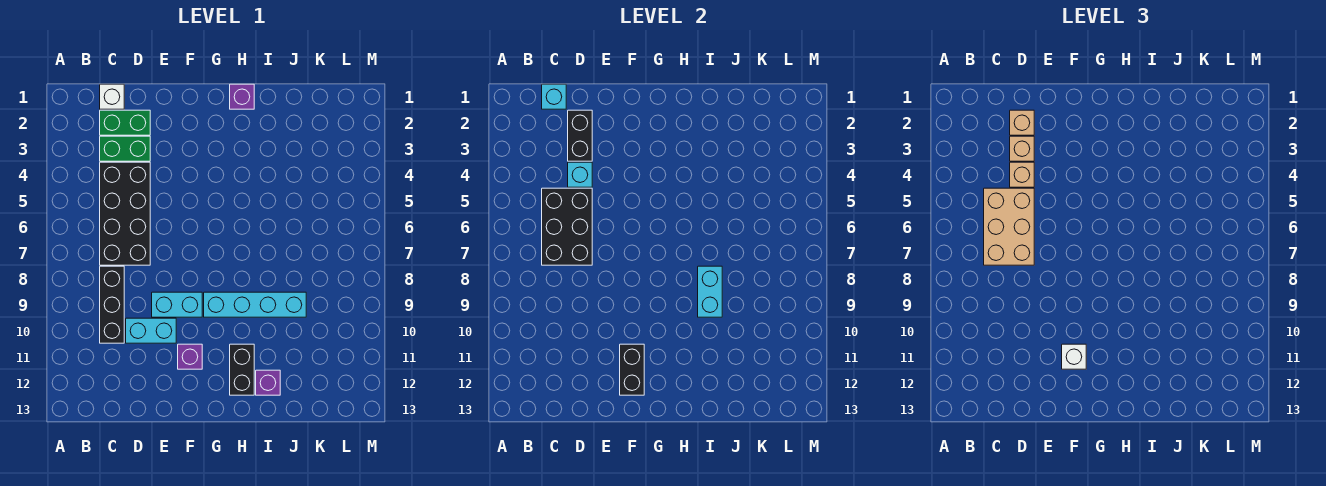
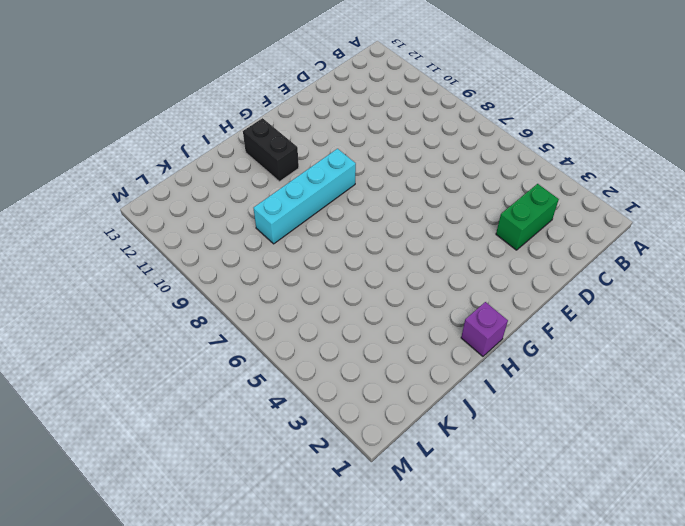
none -> white 1x1 brick [100,84,124,109]
none -> green 1x2 brick [100,110,150,135]
none -> black 2x4 brick [100,162,150,265]

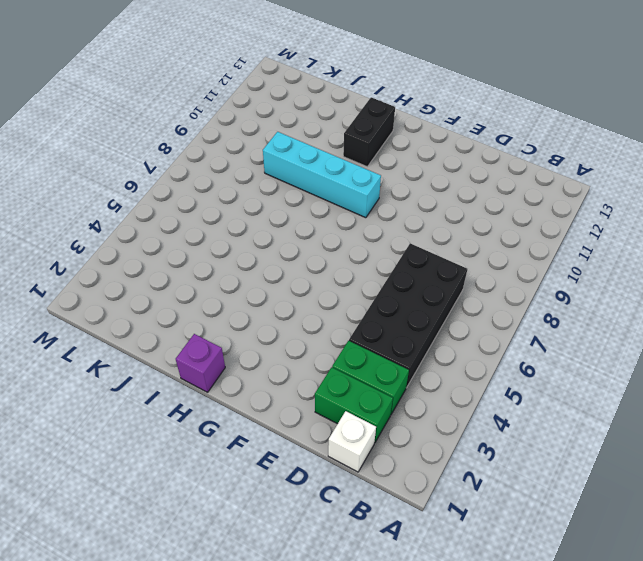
none -> black 1x3 brick [100,266,124,343]
none -> cyan 1x2 brick [126,318,176,343]
none -> cyan 1x2 brick [152,292,202,317]

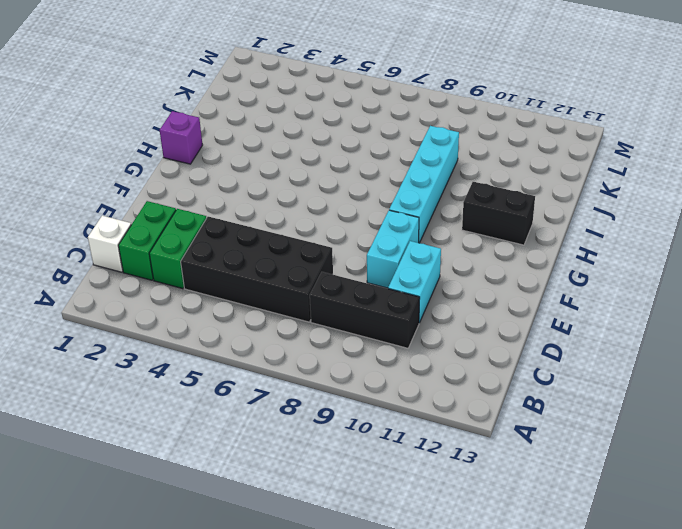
none -> purple 1x1 brick [178,344,202,369]
none -> purple 1x1 brick [256,370,280,395]
none -> cyan 1x1 brick [542,84,566,109]

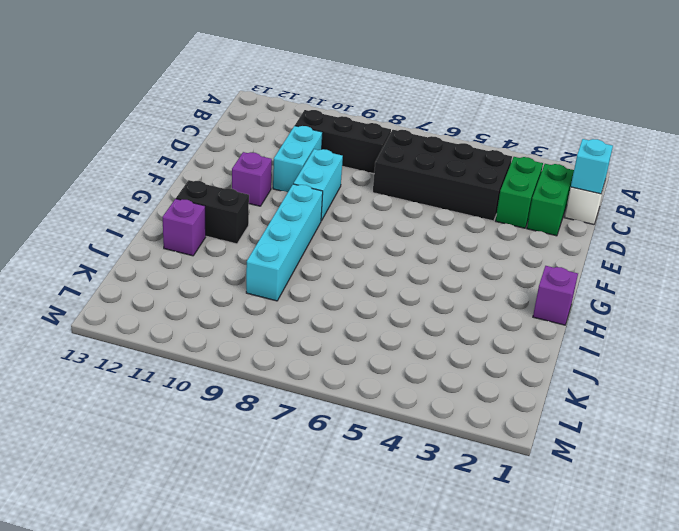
none -> black 2x3 brick [542,188,592,265]
none -> black 1x2 brick [568,110,592,161]
none -> cyan 1x1 brick [568,162,592,187]

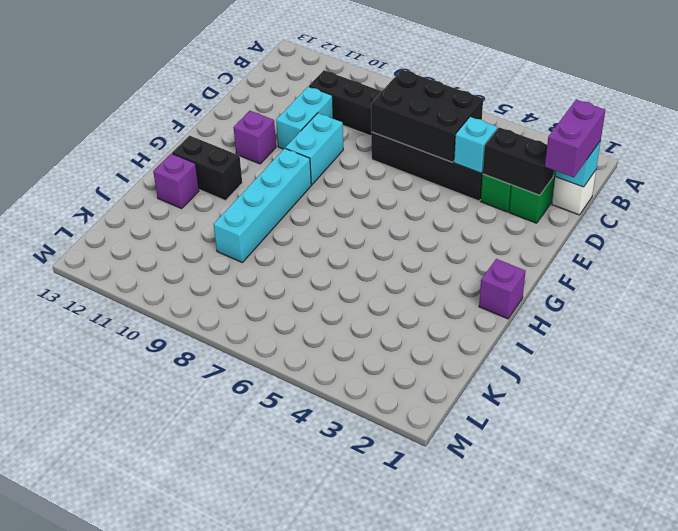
purple 1x2 brick [545,100,605,177] -> none
none -> black 1x2 brick [620,344,644,395]
none -> cyan 1x2 brick [698,266,722,317]
none -> tan 2x3 brick [984,188,1034,265]

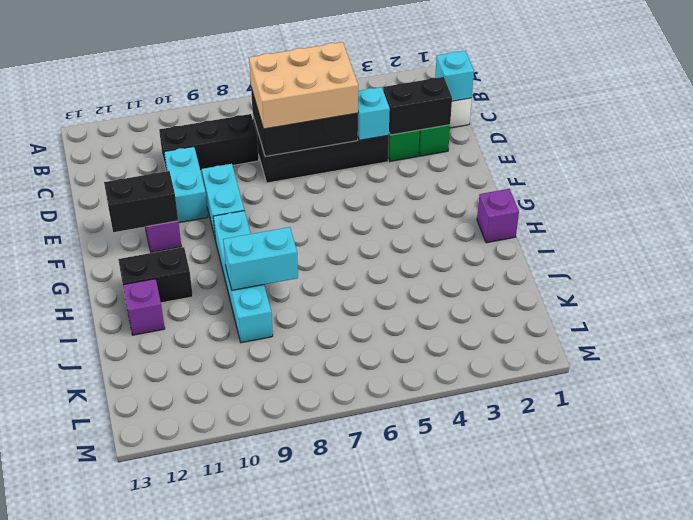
none -> tan 1x1 brick [1010,110,1034,135]
none -> tan 1x1 brick [1010,136,1034,161]
none -> tan 1x1 brick [1010,162,1034,187]

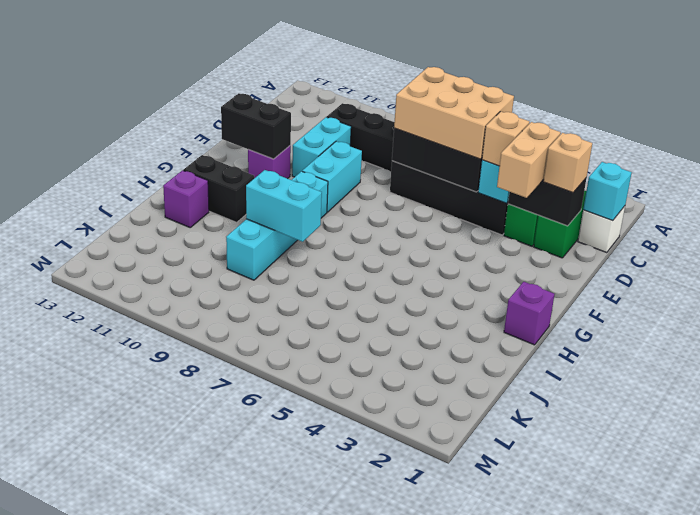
tan 1x2 brick [497,122,561,198] -> tan 1x1 brick [1010,136,1034,161]
none -> white 1x1 brick [1062,344,1086,369]

